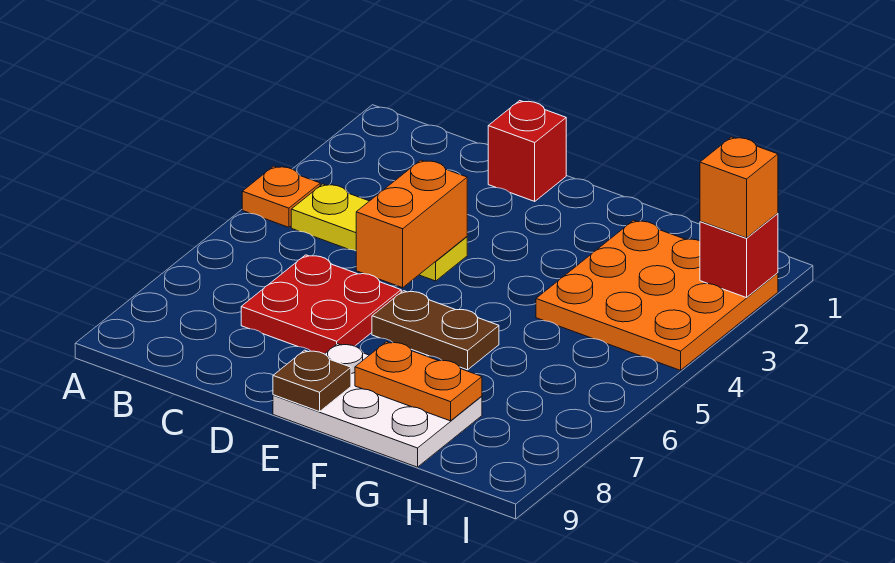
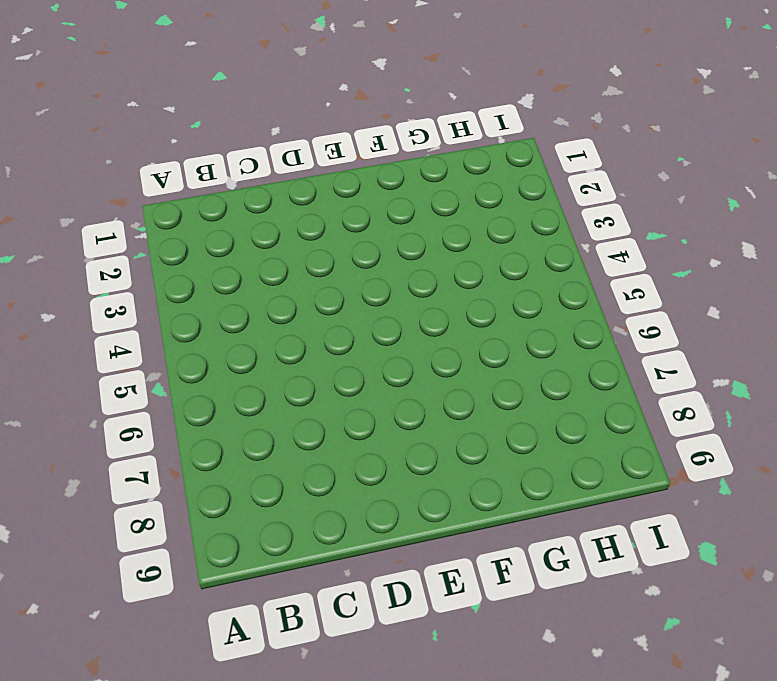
none -> orange 1x1 plate [242,166,320,227]
none -> yellow 1x3 plate [291,184,467,281]
none -> red 2x2 plate [241,255,401,354]

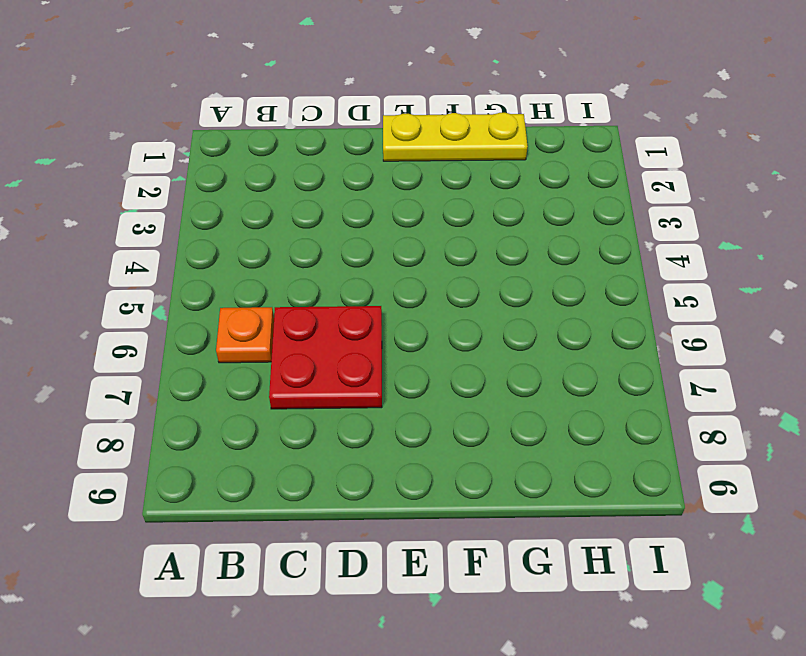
orange 1x1 plate [216,307,274,363] -> orange 1x1 plate moved to [242,166,320,227]
yellow 1x3 plate [383,113,528,161] -> yellow 1x3 plate moved to [291,184,467,281]
none -> red 1x1 brick [488,101,566,201]
none -> brown 1x2 plate [372,291,499,370]
none -> white 2x3 plate [273,344,482,467]

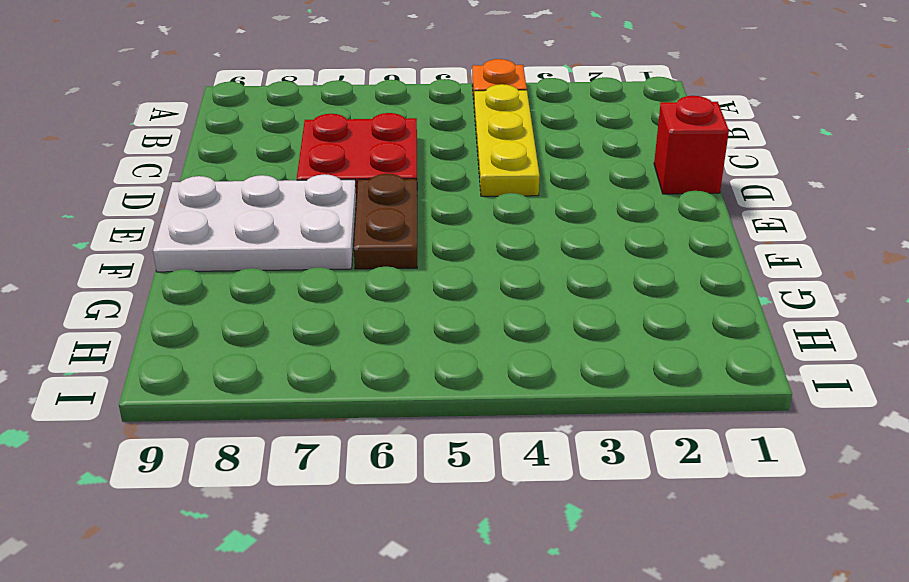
white 2x3 plate [153,174,356,272] -> white 2x3 plate turned to [273,344,482,467]
none -> orange 3x3 plate [536,220,778,370]
none -> orange 1x2 brick [356,160,467,288]
none -> brown 1x1 plate [273,350,351,412]

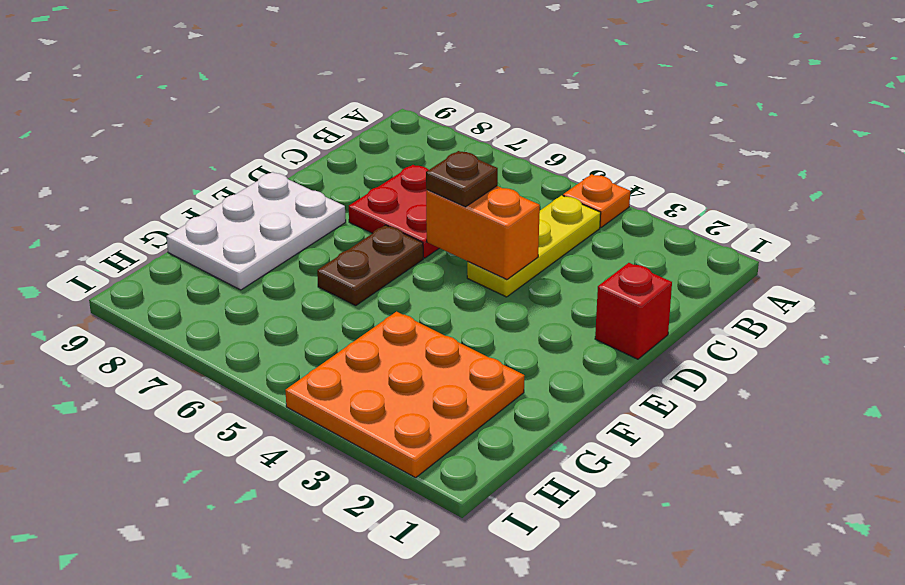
brown 1x1 plate [426,151,498,207] -> brown 1x1 plate moved to [273,350,351,412]
none -> orange 1x2 plate [355,342,482,421]
none -> red 1x1 brick [700,213,778,298]
none -> orange 1x1 brick [700,137,778,238]

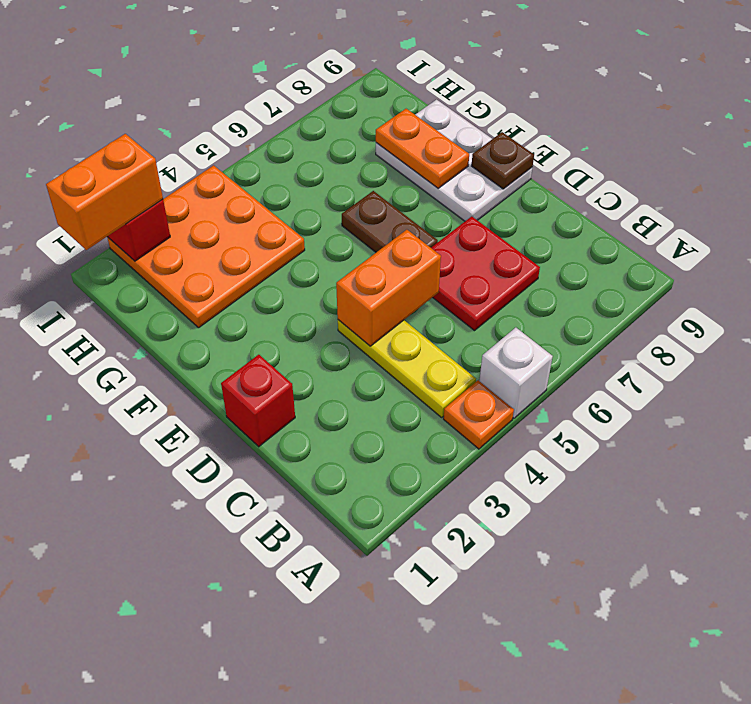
white 1x1 brick [479,328,553,418] -> none
orange 1x2 brick [46,134,163,250] -> orange 1x1 brick [700,137,778,238]

